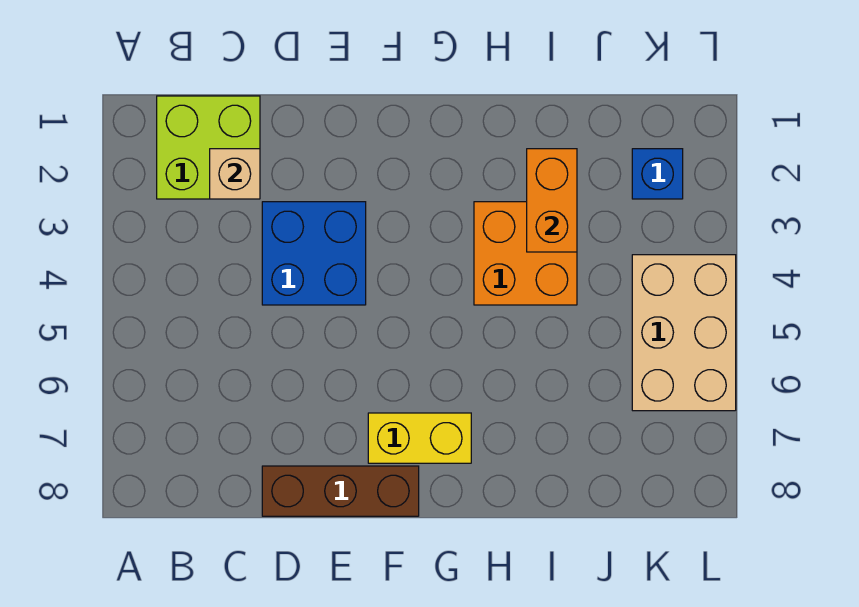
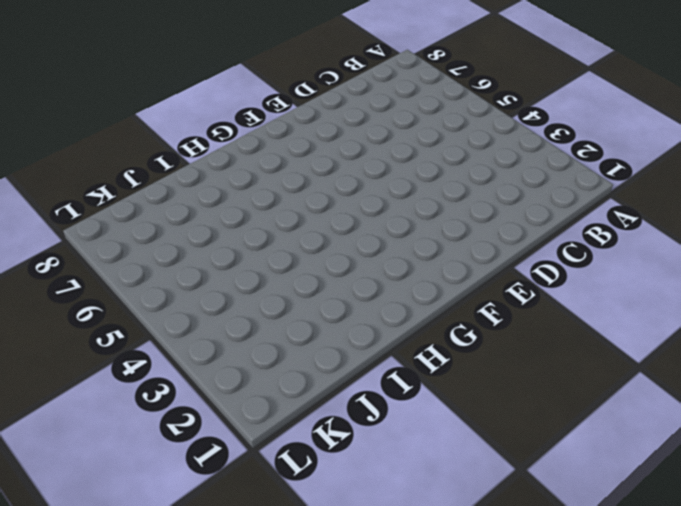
none -> lime 2x2 brick [157,96,260,199]
none -> blue 2x2 brick [262,202,366,305]

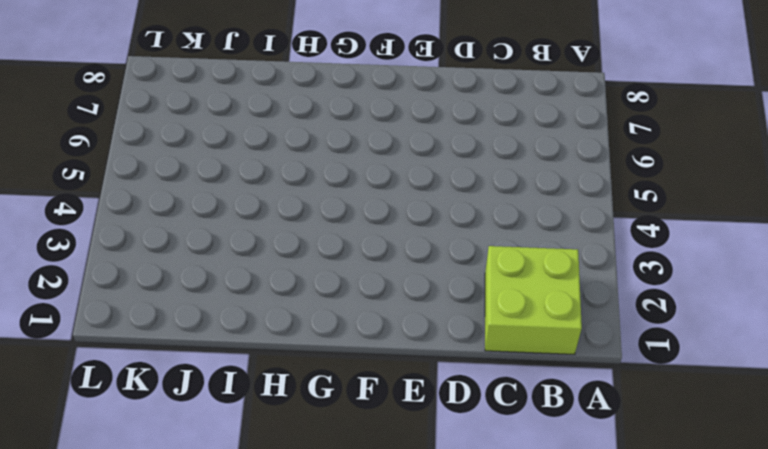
none -> blue 2x2 brick [262,202,366,305]
none -> brown 1x3 brick [262,466,419,516]

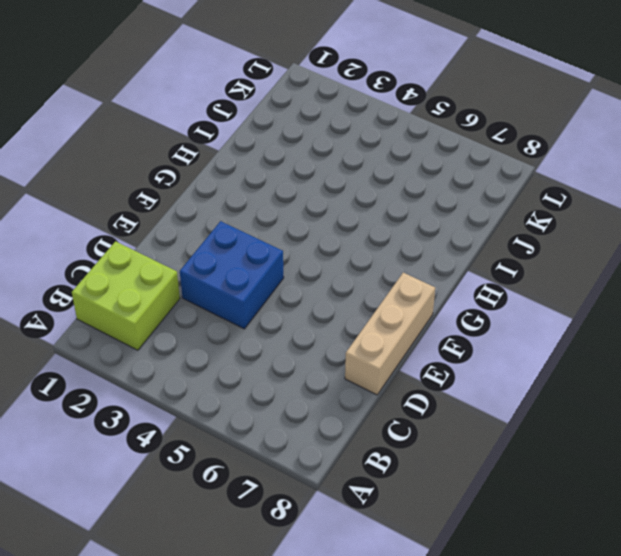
tan 1x3 brick [345,273,435,395] -> brown 1x3 brick [262,466,419,516]
none -> yellow 1x2 brick [368,413,471,463]
none -> orange 2x2 brick [474,202,577,305]

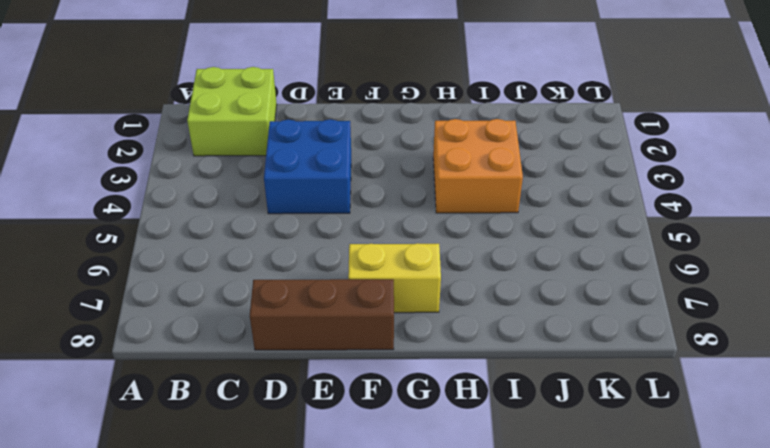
none -> blue 1x1 brick [632,149,683,199]
none -> tan 2x3 brick [632,255,736,411]

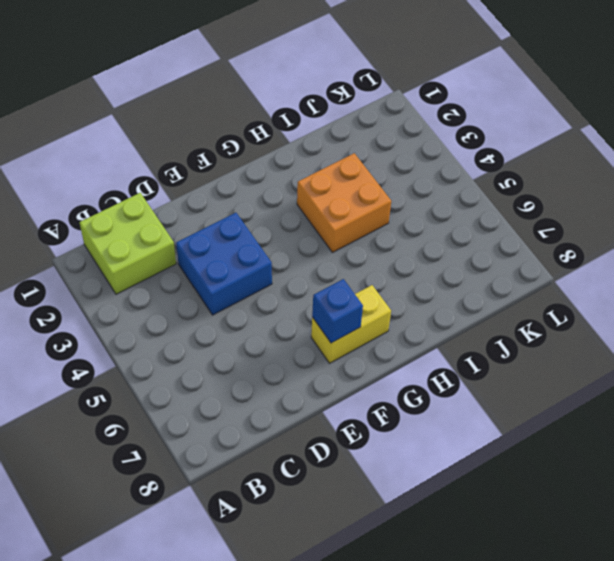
blue 1x1 brick [312,279,363,343] -> blue 1x1 brick moved to [632,149,683,199]
none -> brown 1x3 brick [262,466,419,516]
none -> tan 2x3 brick [632,255,736,411]

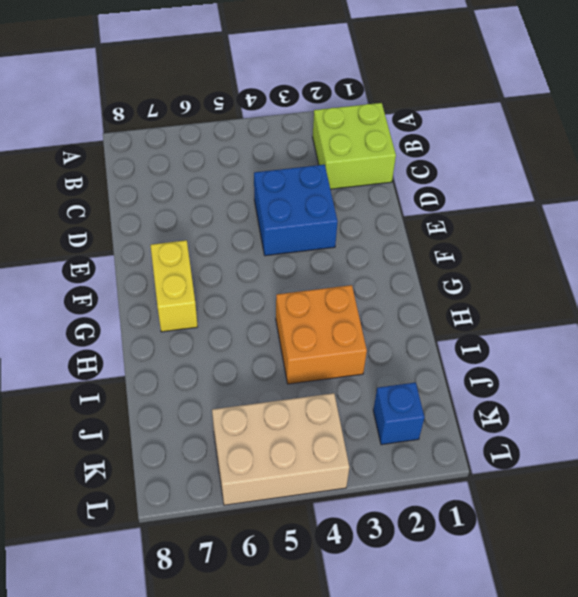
none -> brown 1x3 brick [262,466,419,516]
none -> tan 1x1 brick [210,149,260,199]

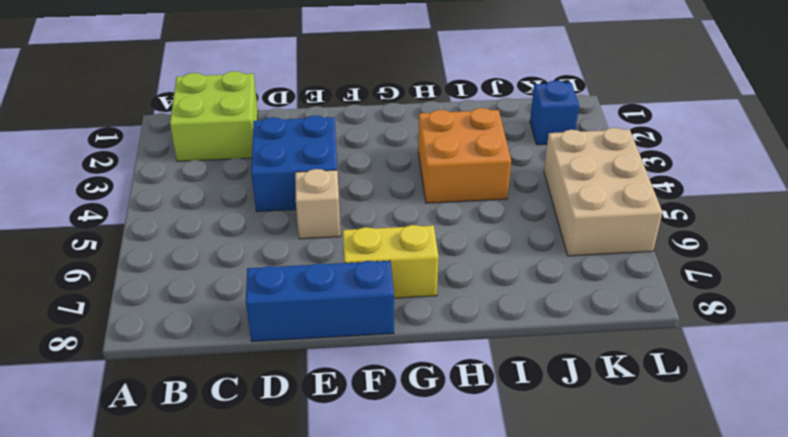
blue 1x3 brick [246,261,394,342] -> brown 1x3 brick [262,466,419,516]
tan 1x1 brick [295,169,341,239] -> tan 1x1 brick moved to [210,149,260,199]
none -> orange 1x2 brick [527,149,577,252]

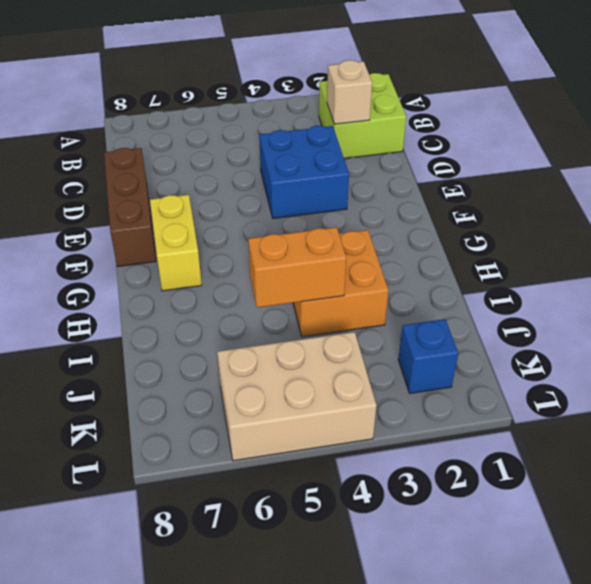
orange 1x2 brick [248,227,346,308] -> orange 1x2 brick moved to [527,149,577,252]

